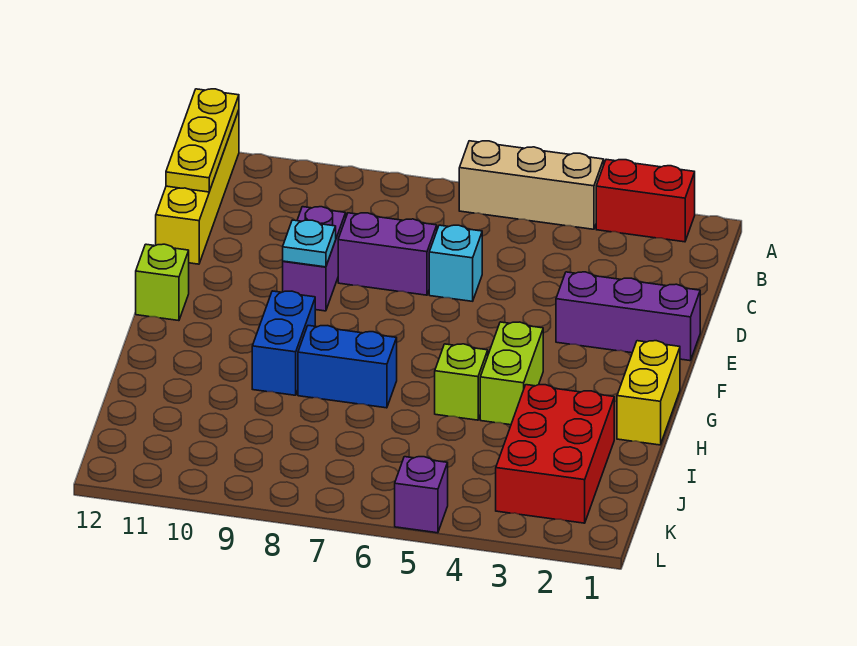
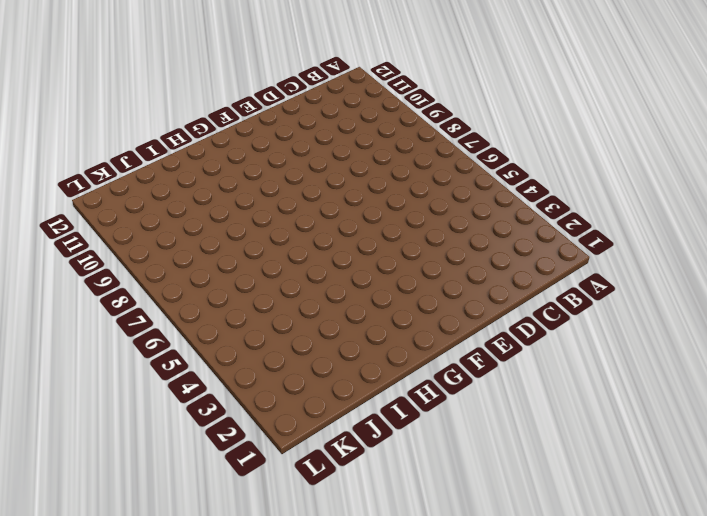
none -> red 1x2 brick [596,159,695,242]
none -> tan 1x3 brick [459,141,604,229]
none -> yellow 1x4 brick [156,110,239,264]

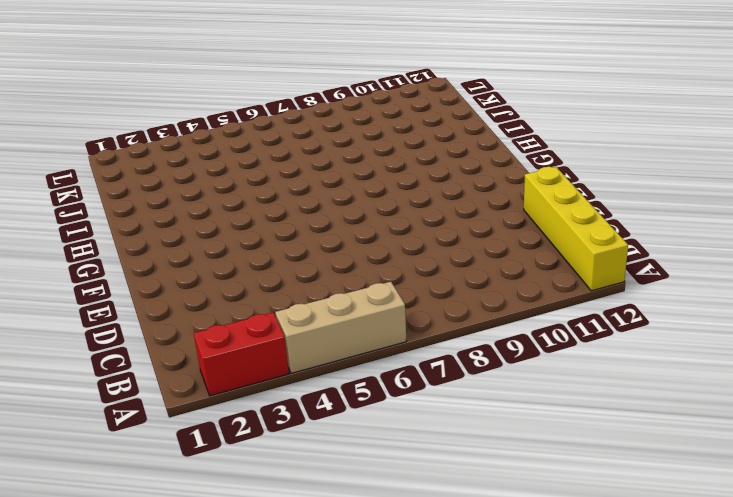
none -> cyan 1x1 brick [429,225,482,301]
none -> purple 1x2 brick [338,213,437,295]
none -> purple 1x2 brick [283,207,346,311]

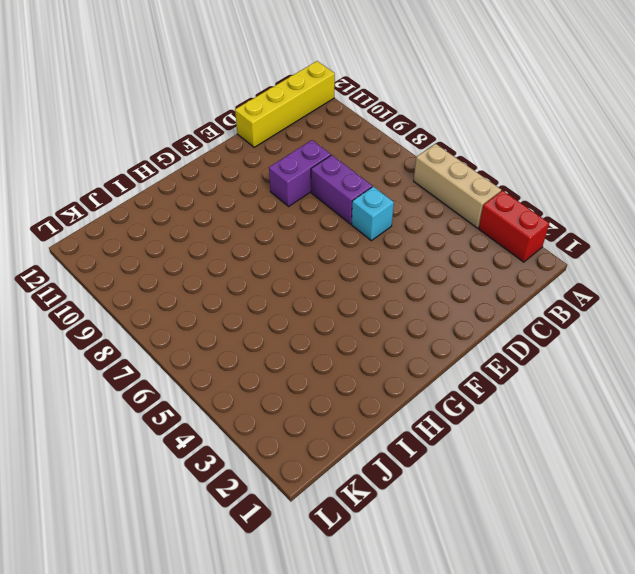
none -> purple 1x3 brick [556,272,700,361]
none -> lime 1x1 brick [136,244,189,321]
none -> yellow 1x2 brick [617,341,680,445]

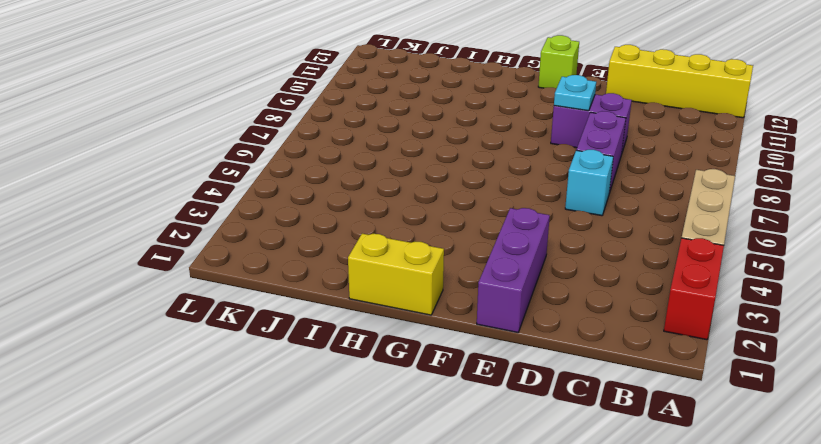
none -> lime 1x2 brick [480,322,543,425]
none -> blue 1x2 brick [252,291,315,395]
none -> lime 1x1 brick [435,344,488,420]

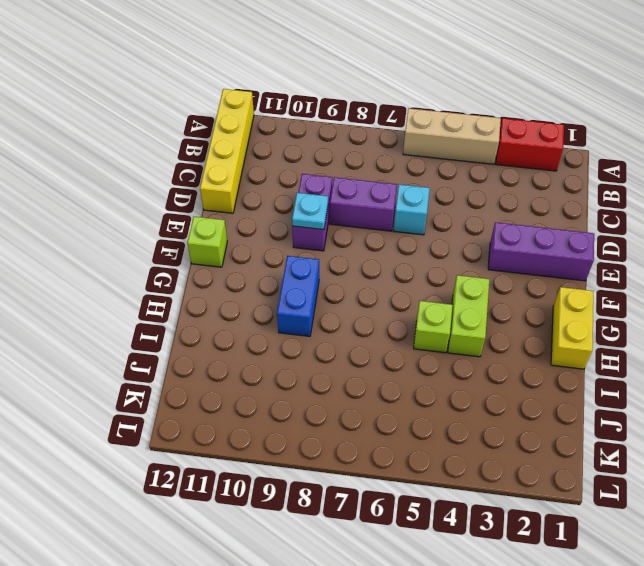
none -> blue 1x2 brick [298,326,397,408]
none -> red 2x3 brick [496,385,614,523]
none -> purple 1x1 brick [395,457,448,533]

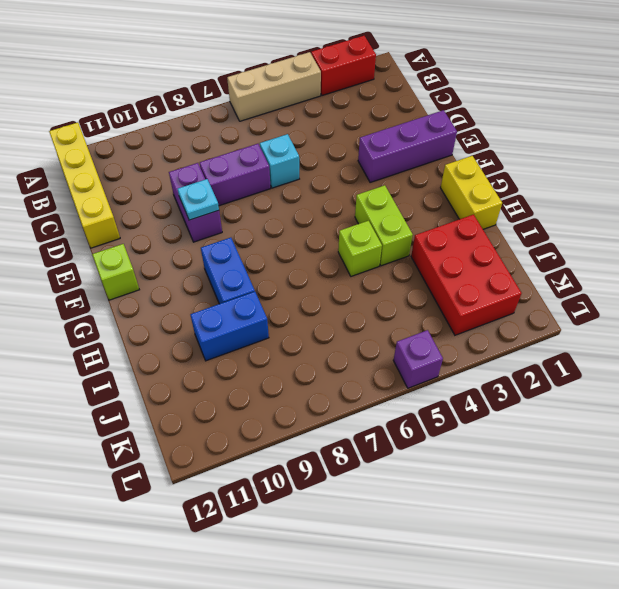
blue 1x2 brick [190,292,269,361] -> blue 1x2 brick moved to [298,326,397,408]
none -> yellow 1x3 plate [166,89,239,192]

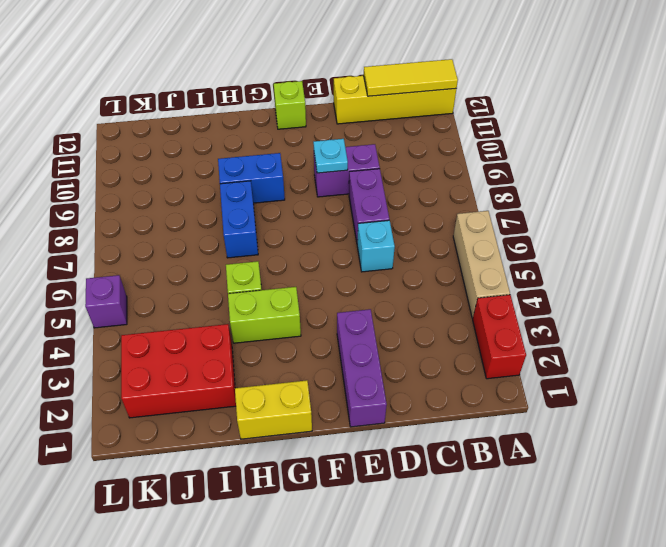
yellow 1x3 tile [364,59,458,96] -> yellow 1x3 plate [166,89,239,192]

